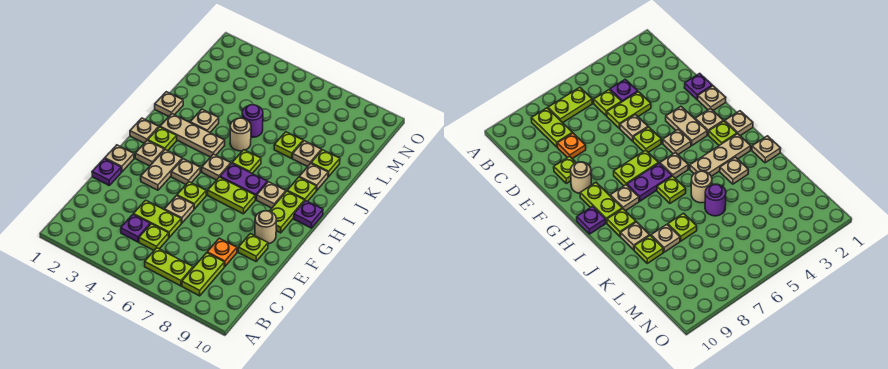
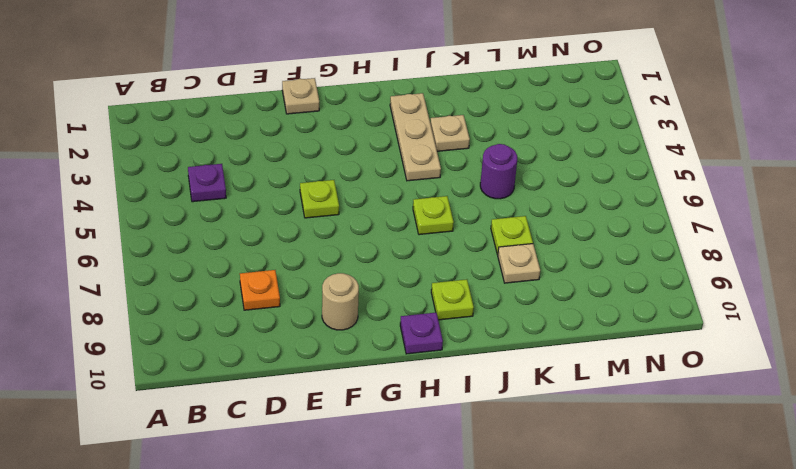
none -> lime 1x2 plate [145,248,193,286]
none -> lime 1x2 plate [182,253,224,296]
none -> lime 1x1 plate [139,224,169,250]
none -> lime 1x2 plate [134,200,181,237]

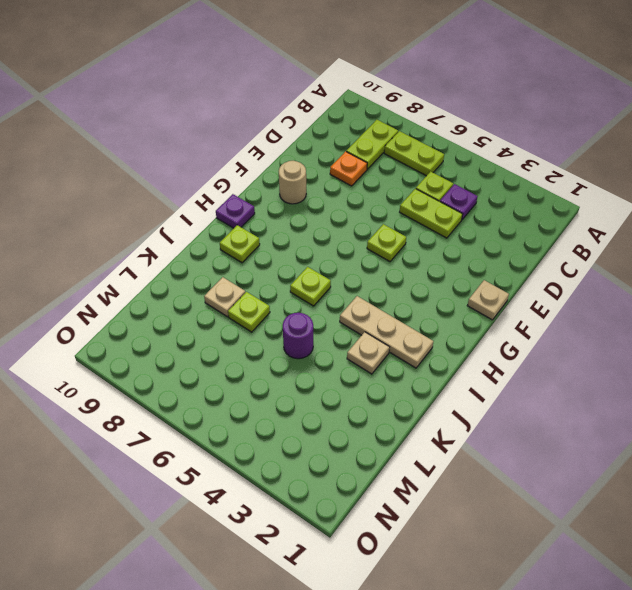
none -> purple 1x1 plate [92,159,121,185]
none -> tan 1x1 plate [164,196,194,223]
none -> lime 1x1 plate [238,234,268,261]
none -> tan 1x2 plate [141,150,182,190]

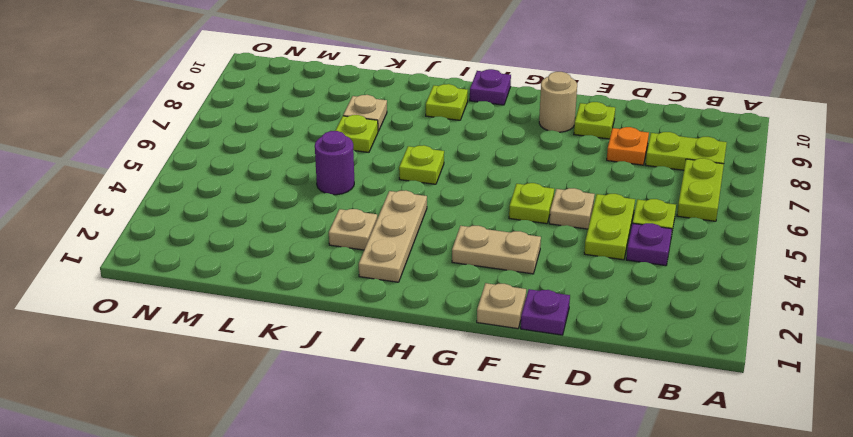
none -> tan 1x1 plate [135,140,164,166]
none -> tan 1x1 plate [171,159,200,184]
none -> lime 1x2 plate [208,177,255,214]
none -> lime 1x2 plate [270,191,304,233]

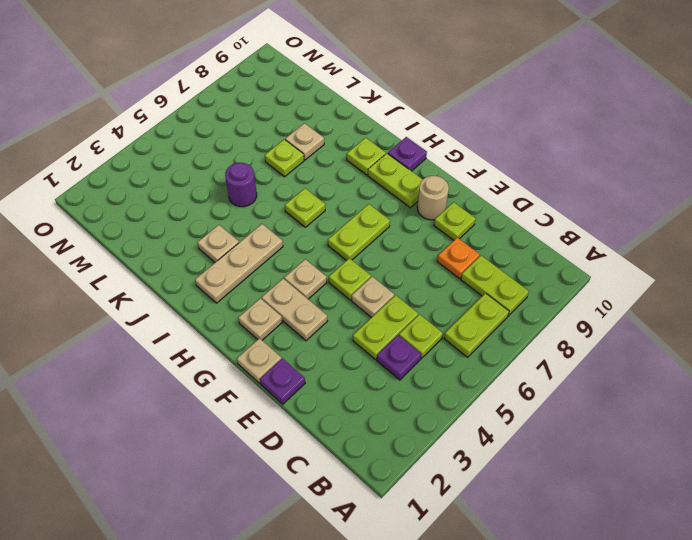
none -> tan 1x1 plate [130,118,159,143]
none -> lime 1x1 plate [148,127,177,151]
none -> tan 1x1 plate [202,154,231,180]
none -> purple 1x2 plate [220,163,267,200]

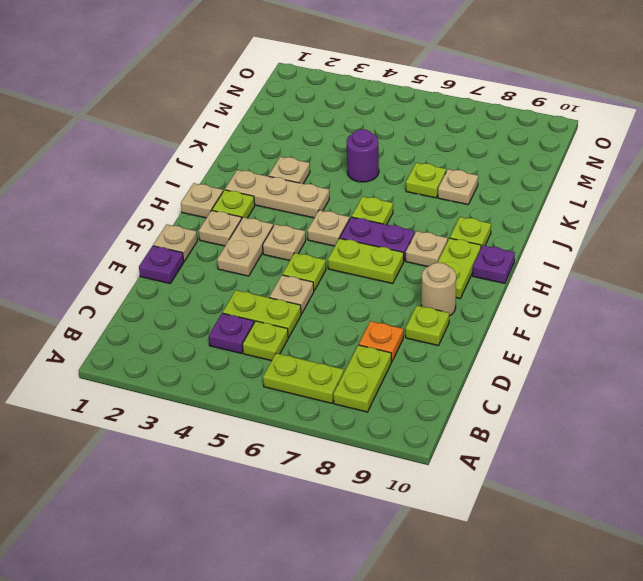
none -> tan 1x1 plate [155,92,183,116]
none -> tan 1x1 round brick [230,118,251,151]
none -> tan 1x1 plate [300,163,328,190]
none -> lime 1x1 plate [311,150,340,177]

